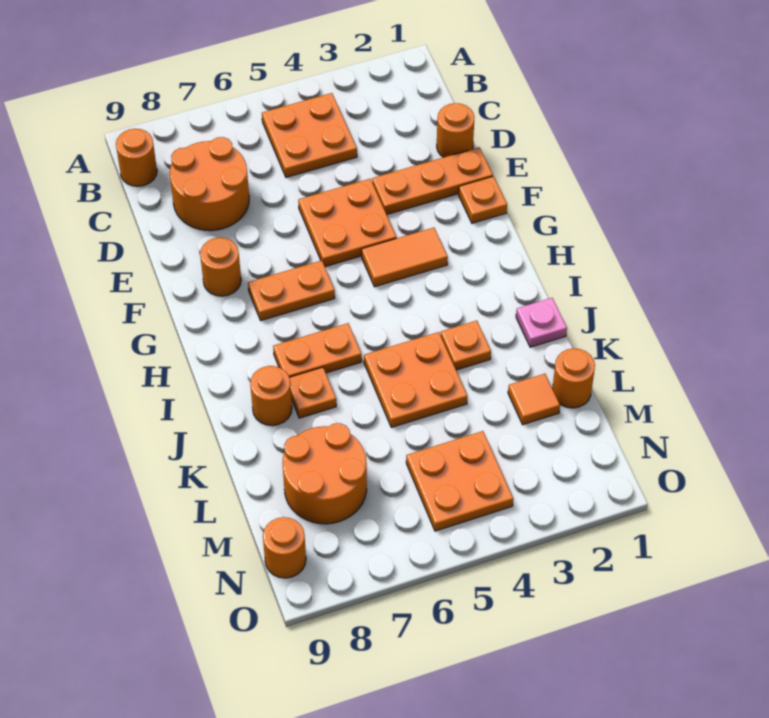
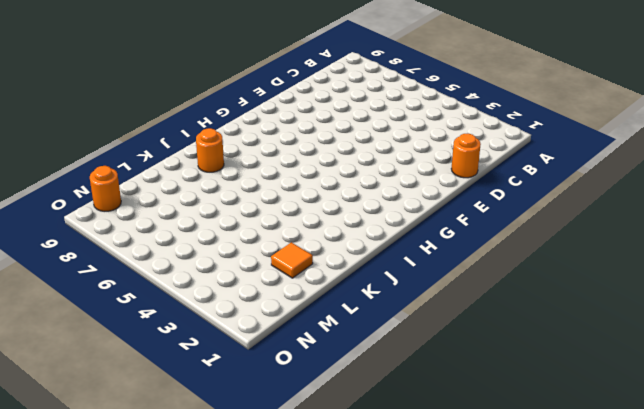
none -> orange 2x2 plate [262,93,357,177]
none -> orange 1x1 round brick [116,129,157,186]
none -> orange 2x2 round brick [170,137,249,231]

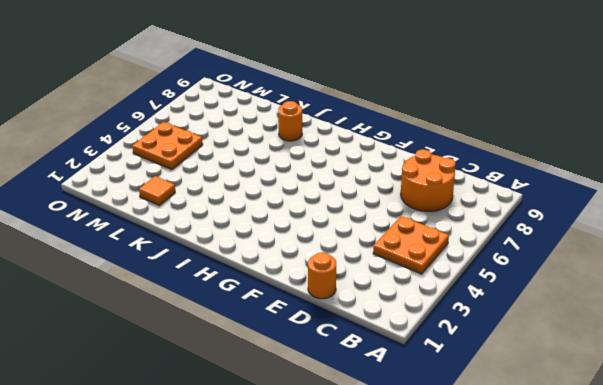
none -> orange 1x1 round brick [116,129,157,186]
none -> orange 1x3 plate [372,147,493,215]
none -> orange 2x2 plate [298,179,396,267]

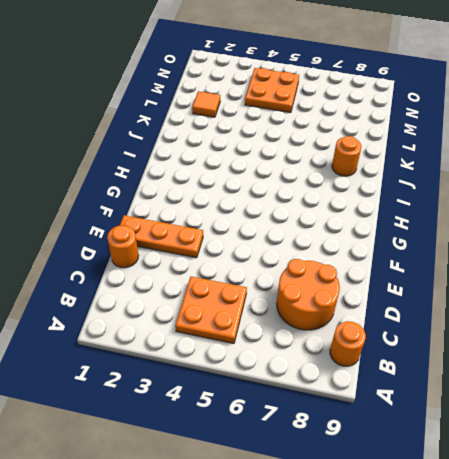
none -> orange 2x2 plate [298,179,396,267]
none -> orange 1x1 plate [459,176,507,223]
none -> orange 1x1 round brick [200,238,241,296]

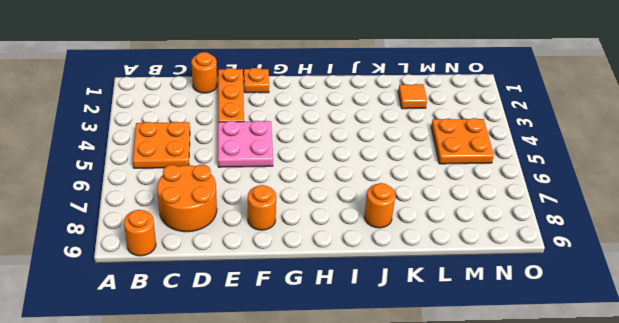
pink 2x2 plate [218,121,273,167] -> orange 2x2 plate [298,179,396,267]
none -> orange 1x2 tile [362,228,448,287]
none -> orange 1x2 plate [248,261,335,320]
none -> orange 1x2 plate [273,323,362,377]

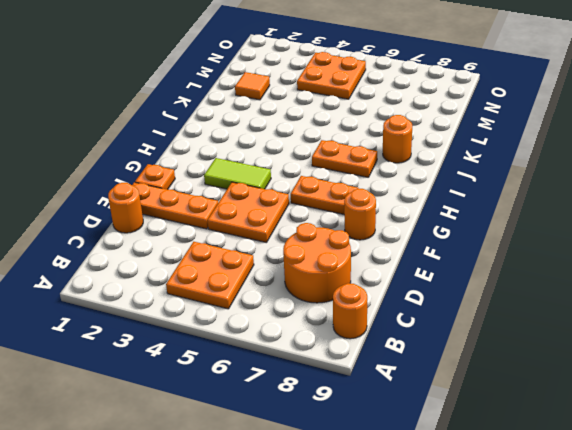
lime 1x2 tile [204,158,271,189] -> orange 1x2 tile [362,228,448,287]
none -> pink 1x1 plate [516,298,567,347]
none -> orange 1x1 plate [441,321,491,370]
none -> orange 2x2 plate [364,332,467,427]

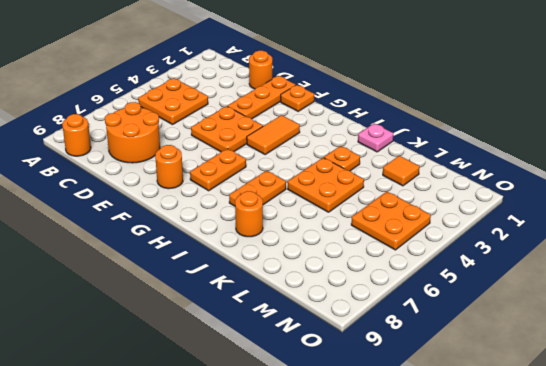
none -> orange 1x1 plate [289,367,336,418]
none -> orange 1x1 round brick [552,348,595,408]
none -> orange 2x2 round brick [282,423,367,524]

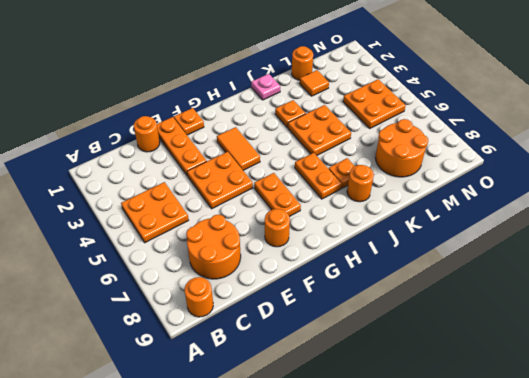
none -> orange 1x1 round brick [263,517,306,578]

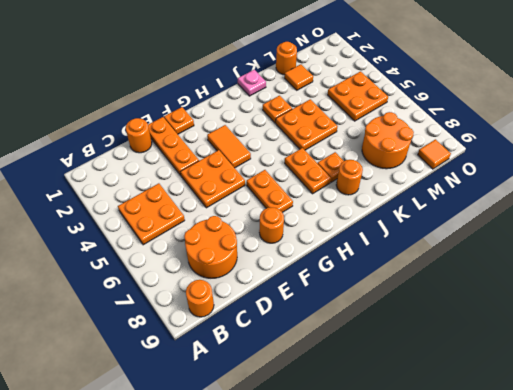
orange 1x1 tile [418,139,451,169] -> orange 1x1 round brick [263,517,306,578]

